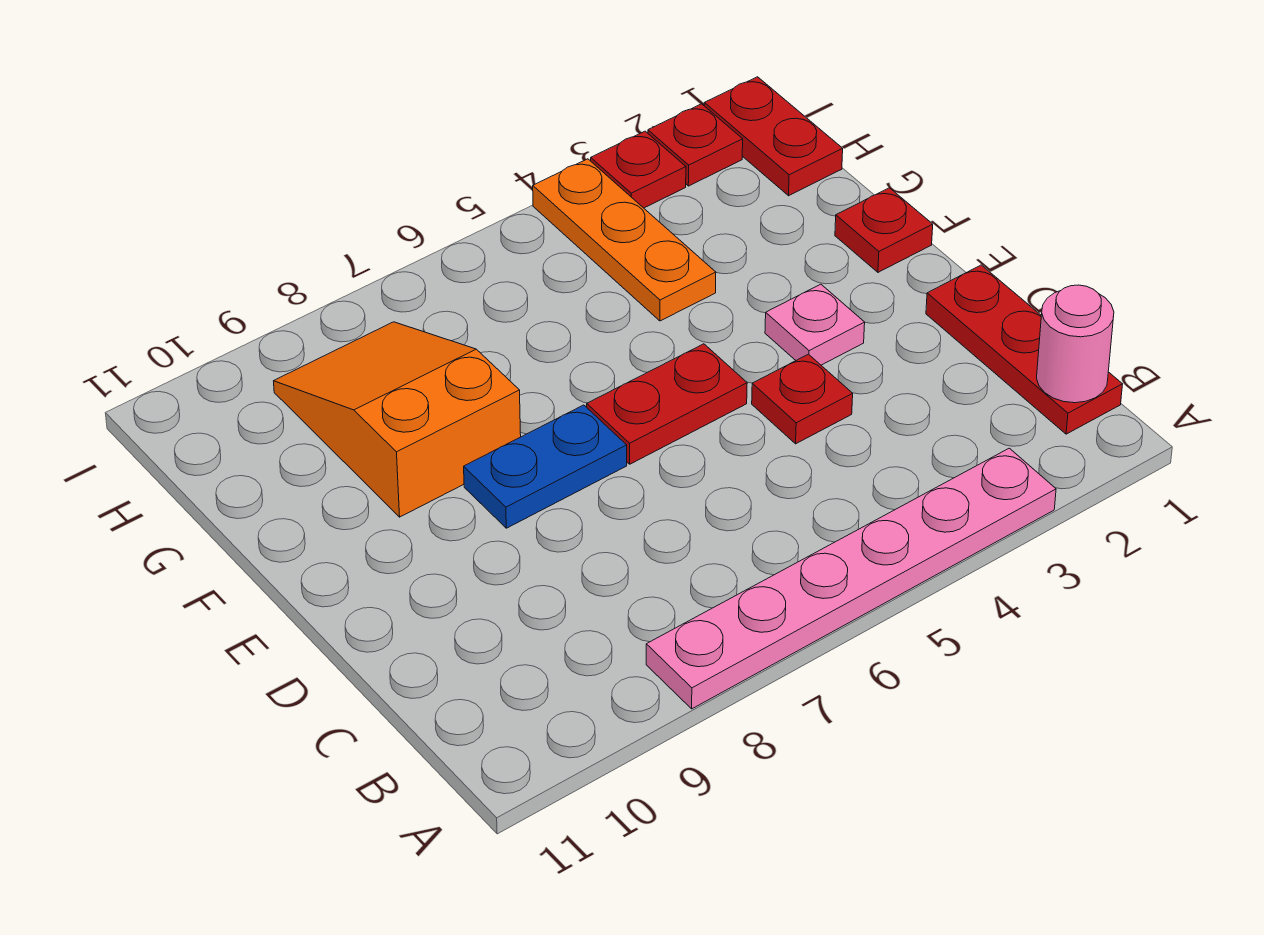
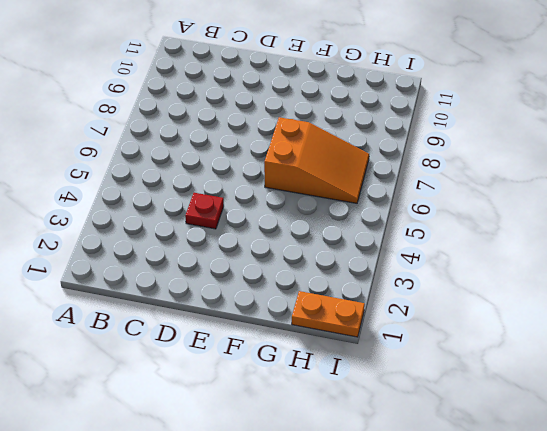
orange 2x3 slope [264,117,369,203] -> orange 2x3 slope moved to [274,322,521,517]
orange 1x2 plate [292,291,365,337] -> red 1x2 plate [704,77,843,196]
none -> pink 1x6 plate [646,448,1056,709]
none -> red 1x3 plate [926,265,1123,434]
none -> pink 1x1 plate [765,284,865,365]

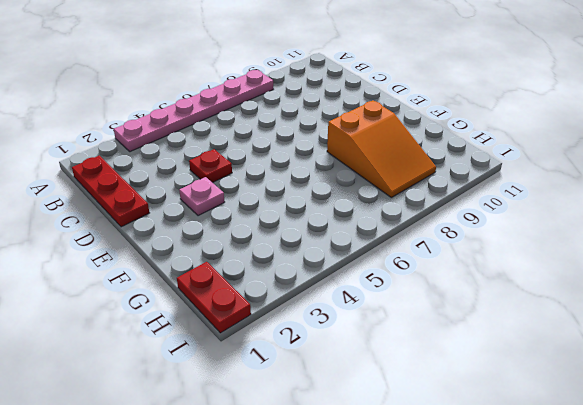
none -> red 1x2 plate [587,344,747,464]
none -> blue 1x2 plate [464,405,627,528]
none -> red 1x1 plate [835,188,933,272]

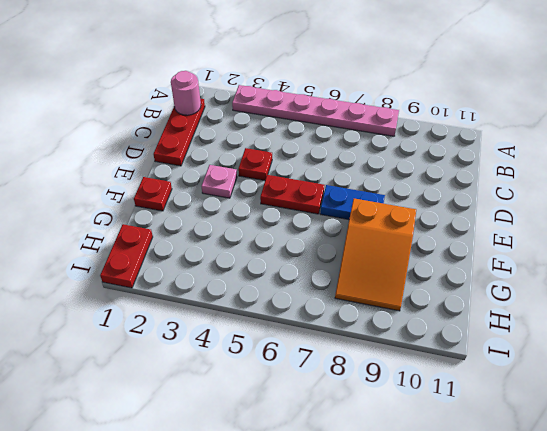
none -> orange 1x3 plate [533,159,716,321]
none -> red 1x1 plate [648,104,743,186]
none -> red 1x1 plate [591,131,686,208]

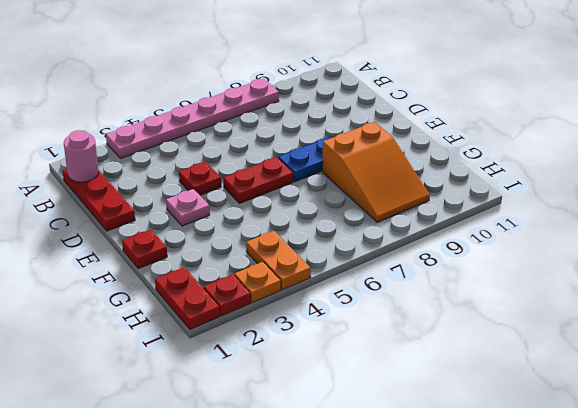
orange 1x2 plate [246,231,311,290] -> orange 1x3 plate [533,159,716,321]
orange 1x1 plate [234,262,281,303] -> red 1x1 plate [591,131,686,208]

